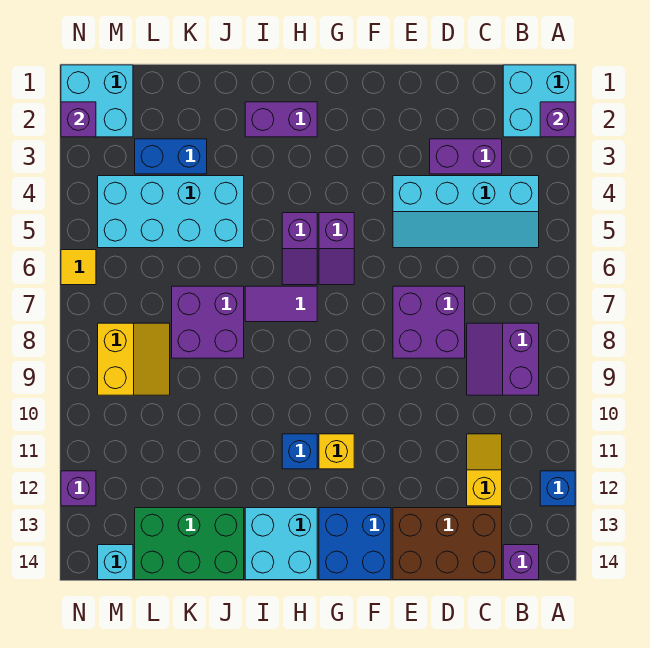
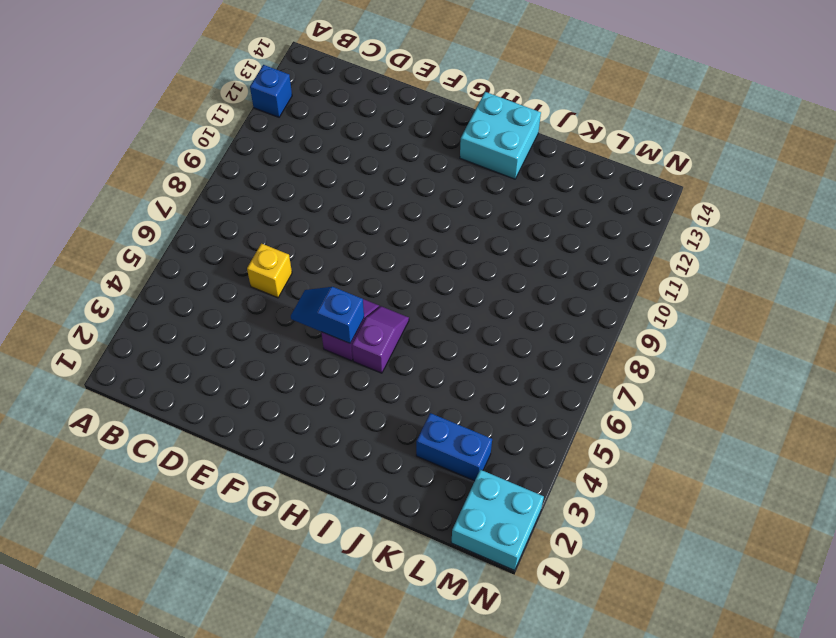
yellow 1x1 brick [247,243,292,298] -> yellow 1x1 brick moved to [319,434,354,469]
blue 1x2 slope [291,287,364,343] -> none
none -> cyan 2x2 brick [503,65,575,137]
none -> cyan 2x4 slope [393,176,539,248]
none -> purple 2x2 slope [467,323,539,395]

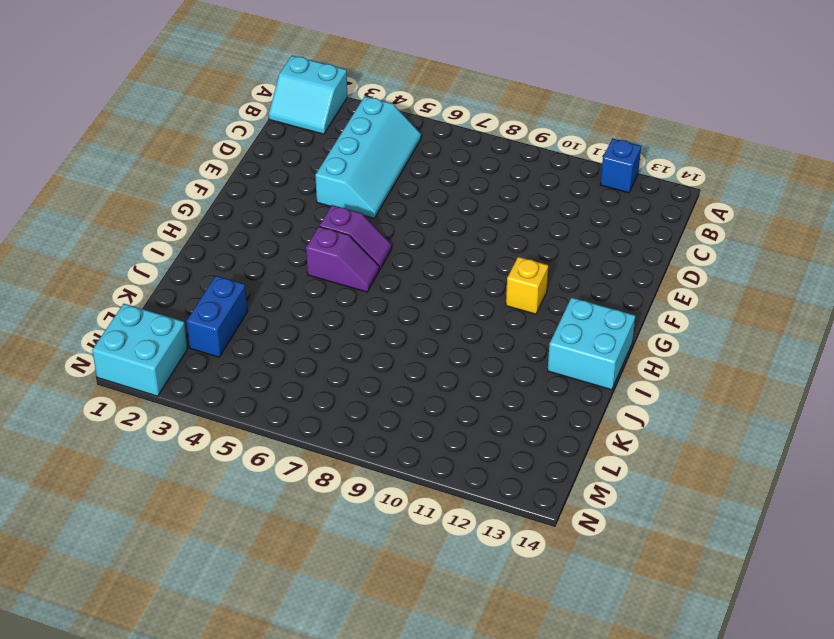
cyan 2x2 slope [269,56,347,134] -> cyan 2x2 brick [503,65,575,137]
none -> purple 2x2 slope [467,323,539,395]
none -> purple 1x1 brick [503,545,539,580]
none -> purple 1x2 brick [430,139,502,174]

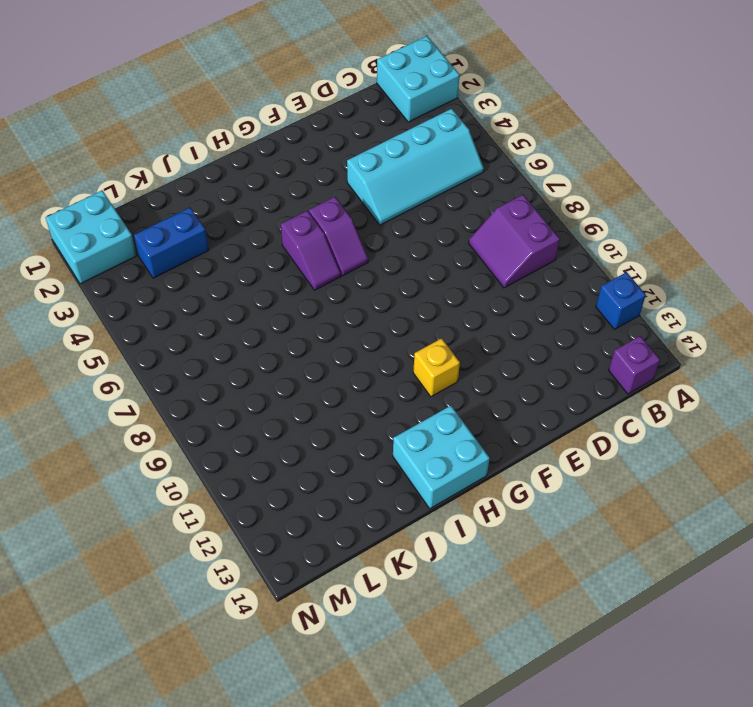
none -> purple 1x2 brick [430,139,502,174]
none -> yellow 1x2 slope [467,434,502,506]
none -> brown 2x3 brick [393,508,502,580]

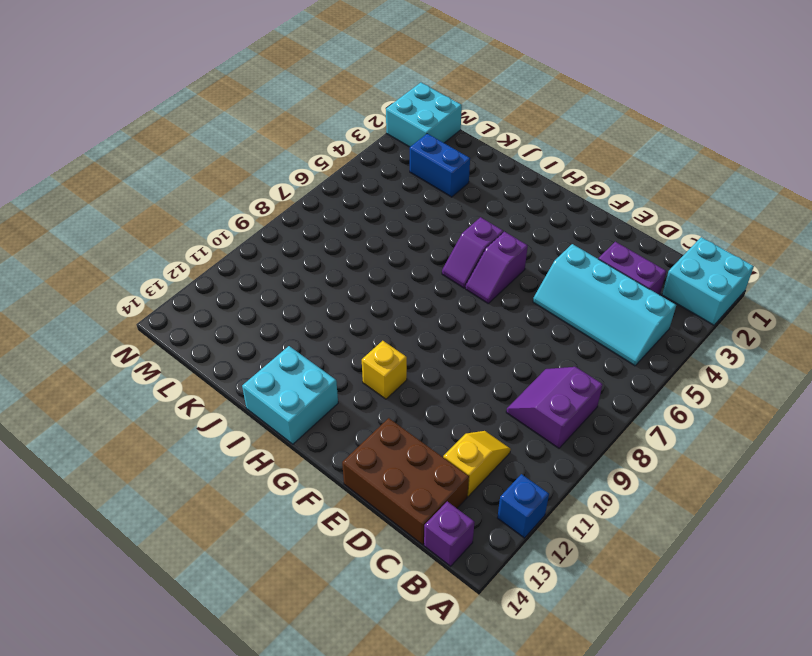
none -> purple 2x2 brick [393,286,465,358]
none -> blue 2x2 brick [319,508,391,580]
none -> purple 1x2 brick [245,102,317,137]

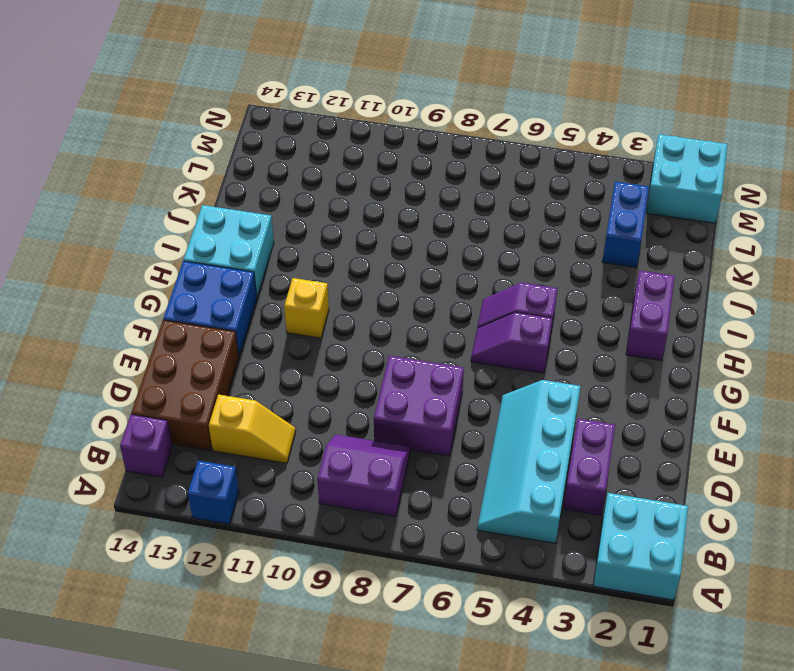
none -> purple 1x2 tile [245,286,317,322]
none -> blue 1x1 brick [282,434,317,469]
none -> cyan 2x4 brick [98,176,244,248]

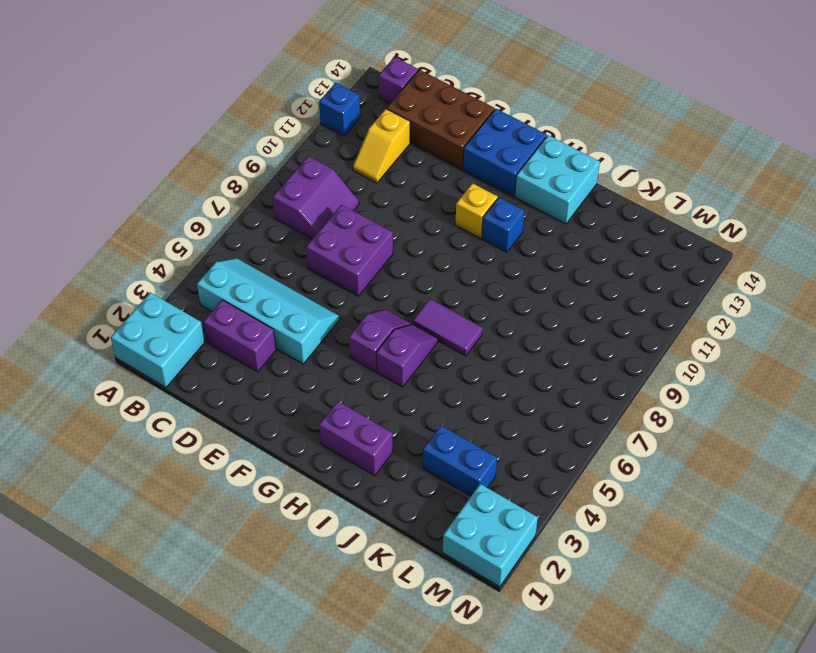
none -> cyan 2x4 brick [98,176,244,248]
none -> purple 2x2 brick [172,286,244,358]
none -> green 2x3 brick [135,508,244,580]

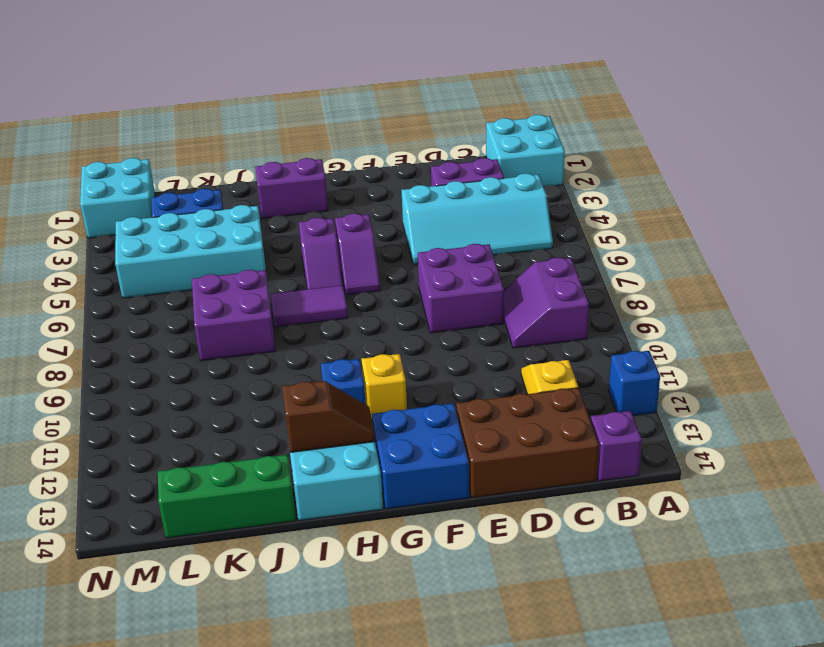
brown 1x2 slope [282,381,375,452] -> none
green 1x3 brick [158,455,296,538] -> green 2x3 brick [135,508,244,580]
none -> yellow 2x2 slope [98,323,170,395]
none -> cyan 1x1 brick [98,545,133,580]
none -> yellow 1x1 tile [61,250,96,285]

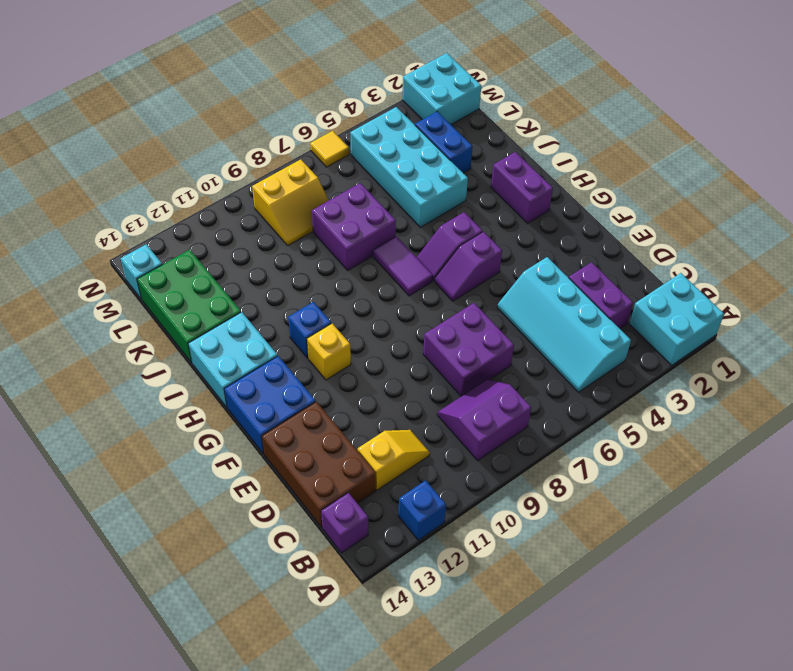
none -> purple 1x1 brick [61,471,96,506]
none -> purple 1x1 brick [540,102,575,137]
none -> purple 1x1 brick [61,102,96,137]

